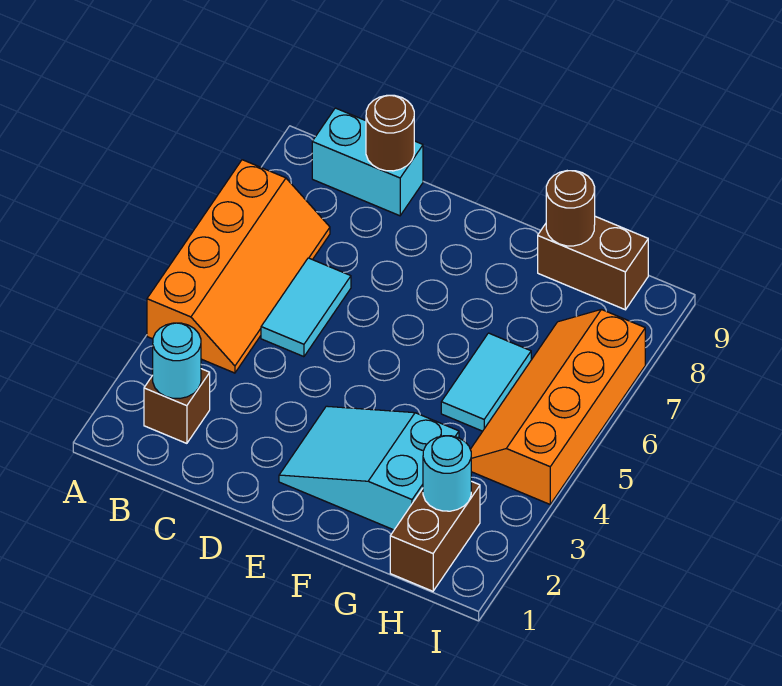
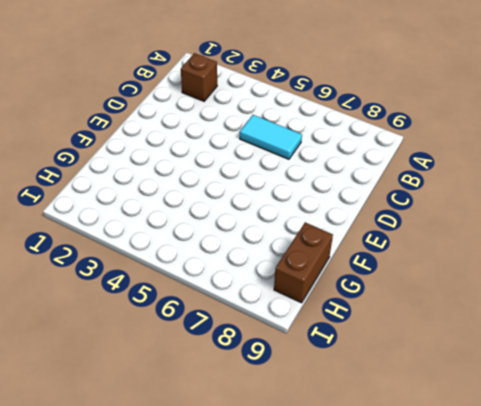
none -> orange 2x4 slope [147,160,330,373]
none -> cyan 1x2 brick [312,108,423,216]
none -> cyan 2x3 slope [279,406,459,530]

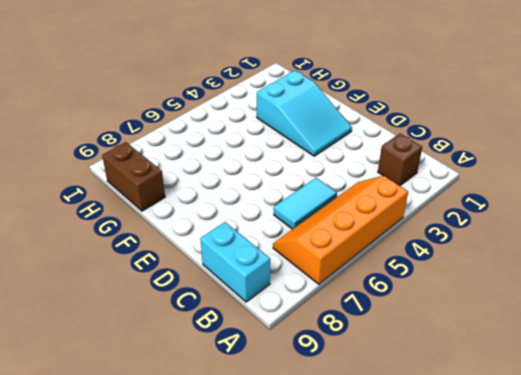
none -> cyan 1x2 tile [441,333,531,431]
none -> brown 1x2 brick [390,481,480,591]
none -> orange 2x4 slope [470,309,645,504]

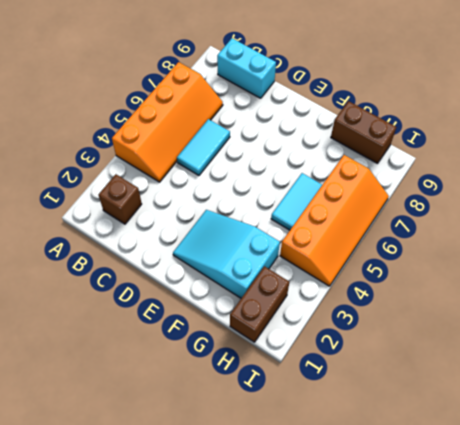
orange 2x4 slope [280,155,389,286] -> orange 2x4 slope turned to [470,309,645,504]
none -> cyan 1x1 round brick [152,323,201,398]
none -> brown 1x1 round brick [366,95,414,171]
none -> brown 1x1 round brick [546,171,595,246]

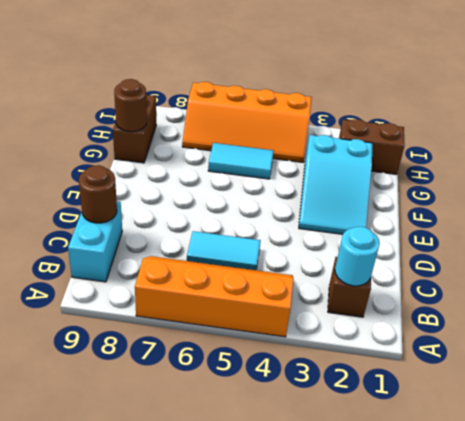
none -> cyan 1x1 round brick [423,436,471,511]

